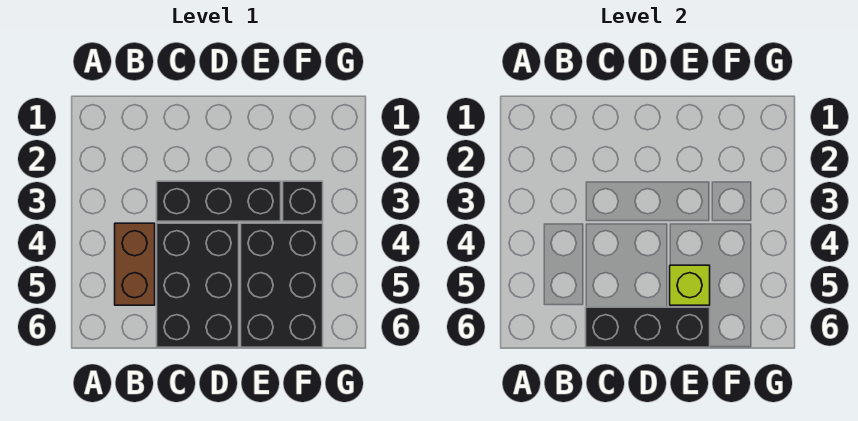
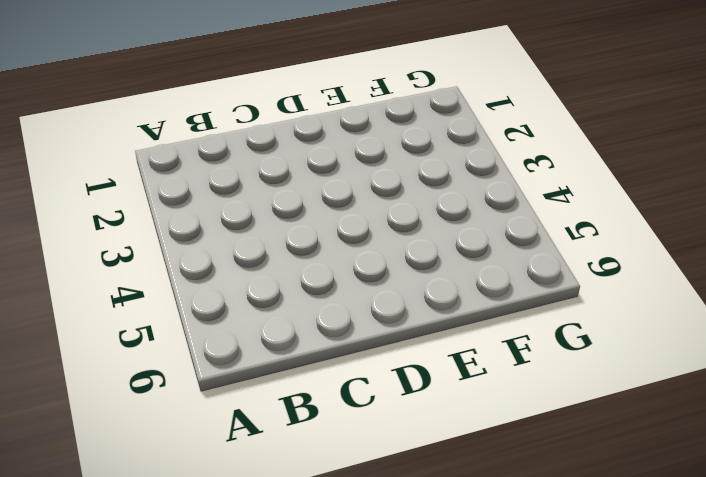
none -> brown 1x2 brick [115,223,155,305]
none -> black 1x3 brick [157,181,281,221]

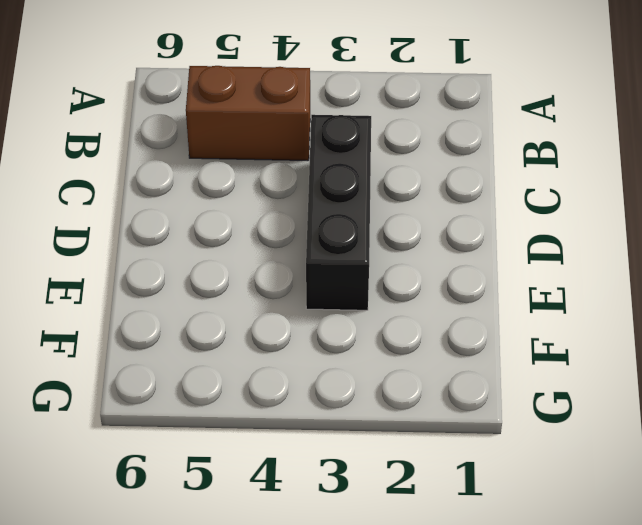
none -> black 2x3 brick [157,223,239,347]
none -> black 2x3 brick [241,223,323,347]

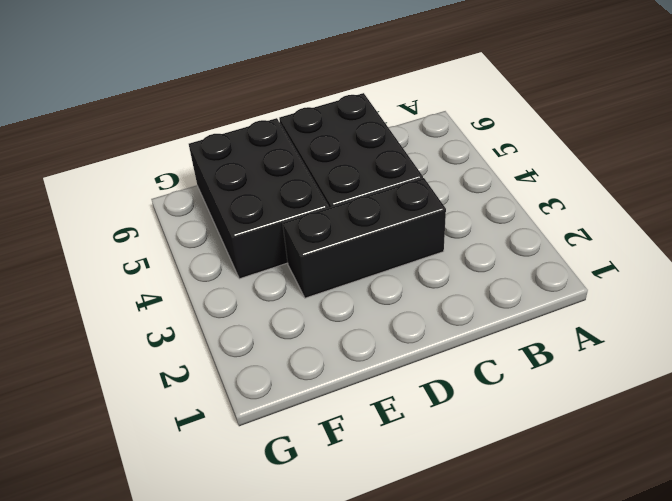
none -> brown 1x2 brick [115,223,155,305]
none -> black 1x1 brick [283,181,323,221]

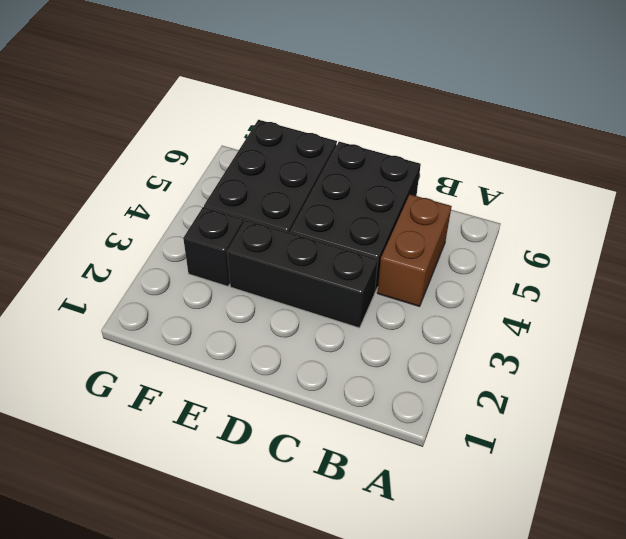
none -> black 1x3 brick [586,307,710,347]
none -> lime 1x1 brick [670,265,710,305]

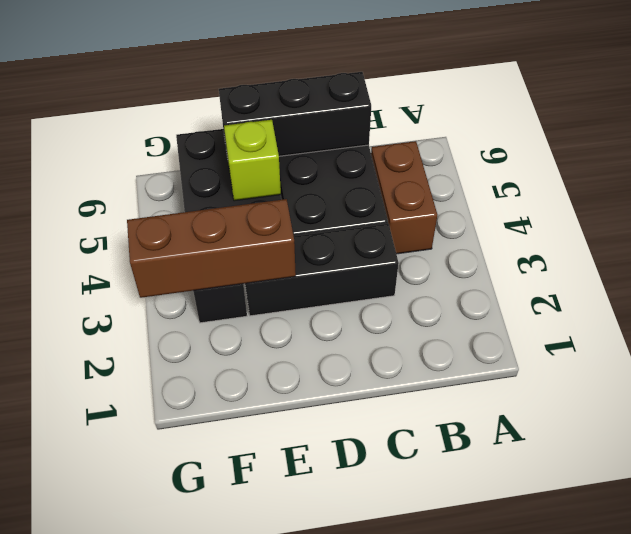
brown 1x3 brick [127,199,296,298] -> none

